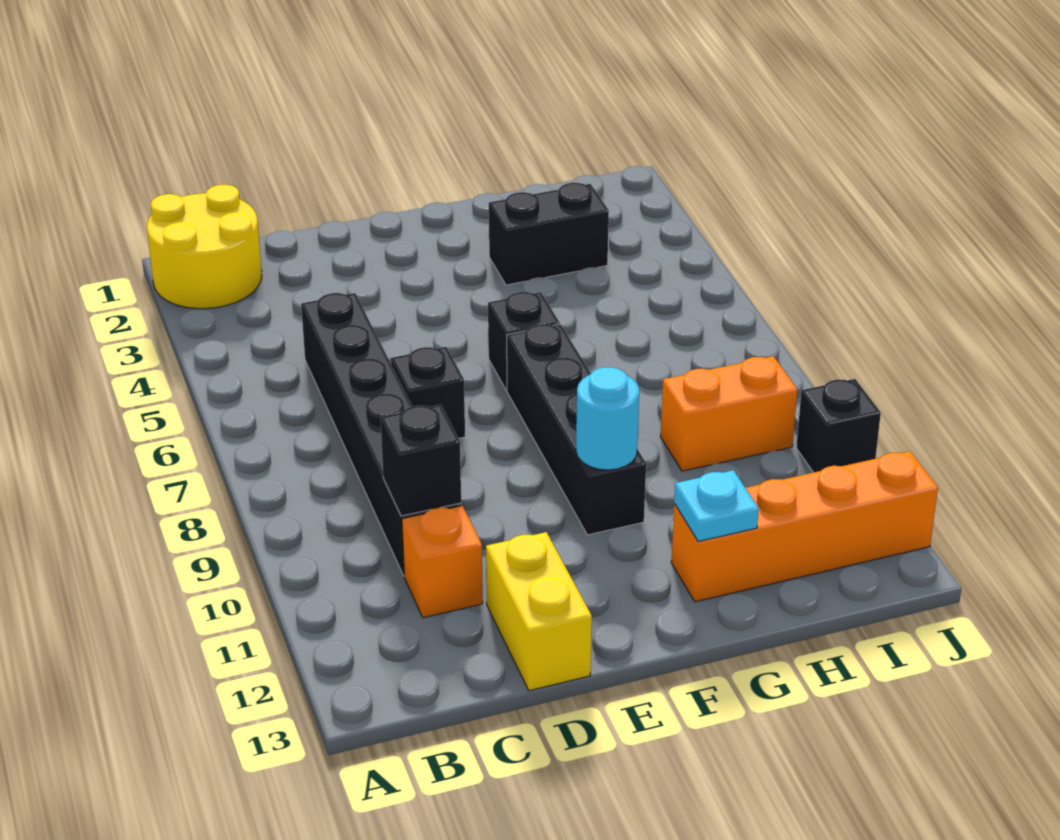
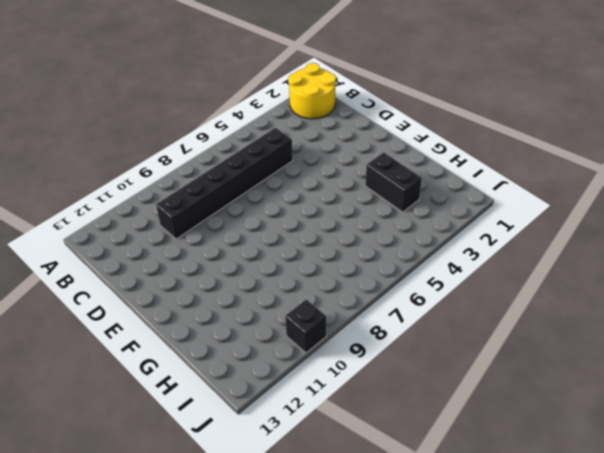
none -> orange 1x1 brick [402,506,483,618]
none -> black 1x1 brick [391,347,465,438]
none -> yellow 1x2 brick [486,532,592,691]

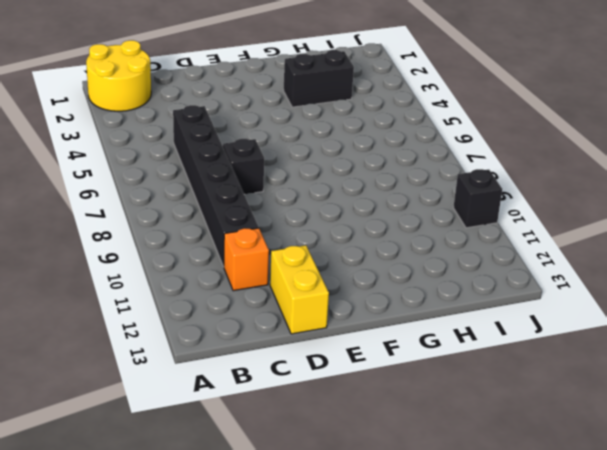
none -> black 1x1 brick [488,292,560,390]
none -> black 1x4 brick [507,324,646,535]
none -> orange 1x4 brick [671,451,938,602]

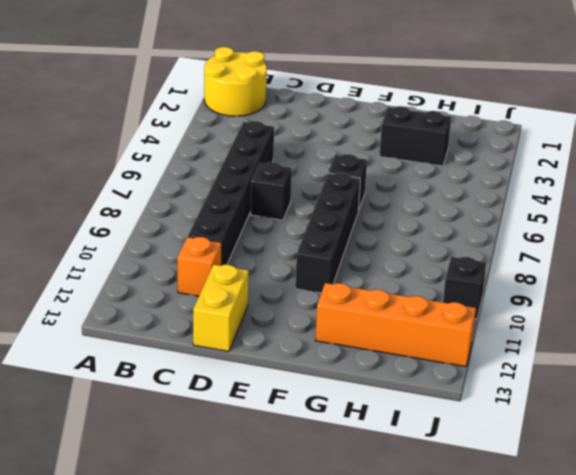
none -> orange 1x2 brick [660,356,797,471]
none -> black 1x1 brick [380,405,461,516]
none -> cyan 1x1 round brick [576,367,639,470]

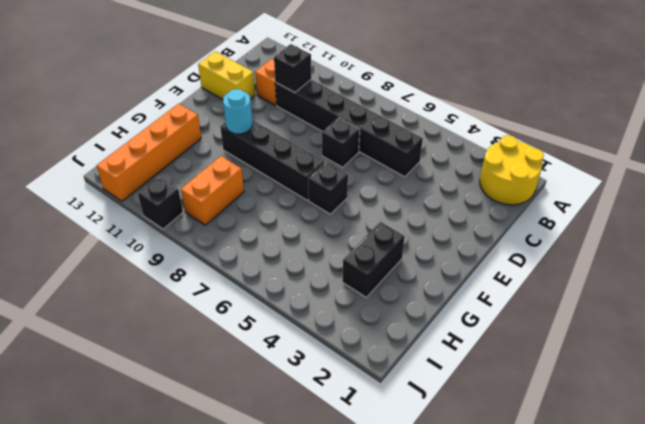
none -> cyan 1x1 plate [674,470,759,542]

